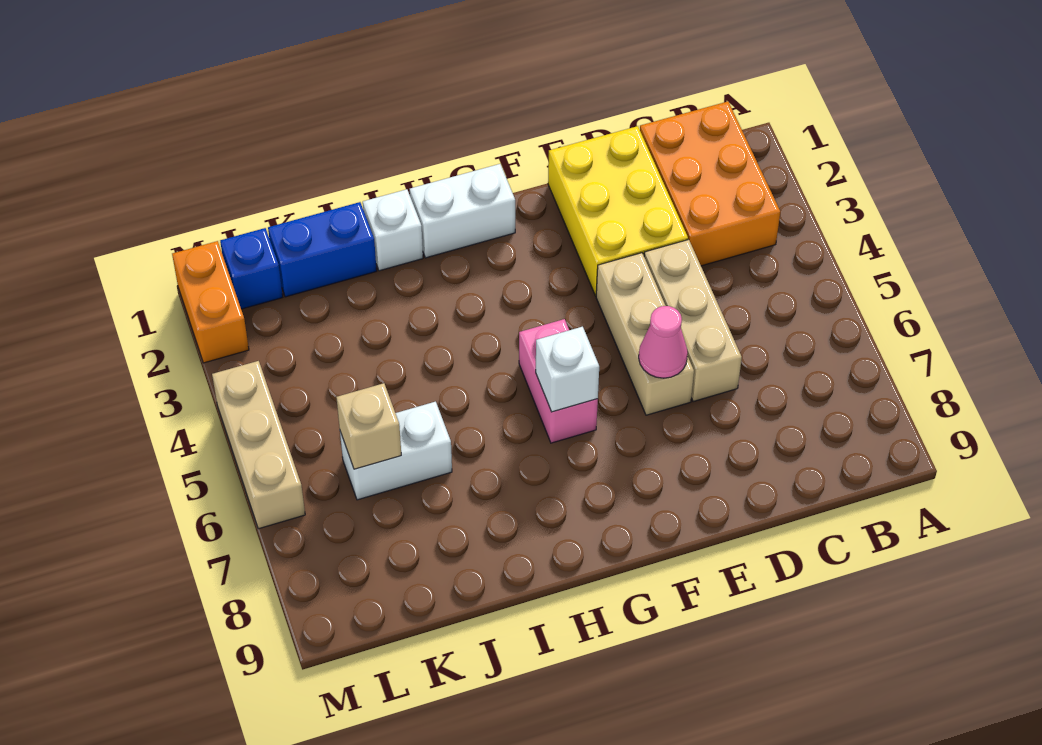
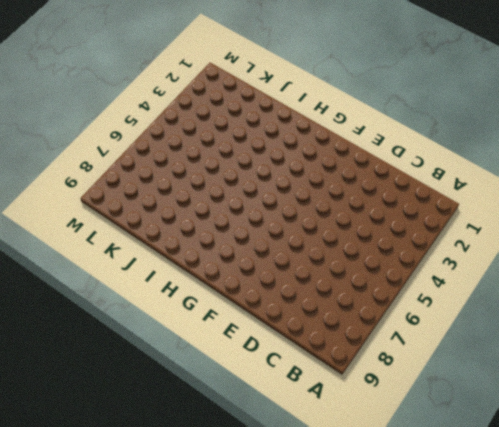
none -> orange 2x3 brick [640,102,780,266]
none -> yellow 2x3 brick [548,126,688,296]
none -> tan 1x3 brick [644,240,742,402]

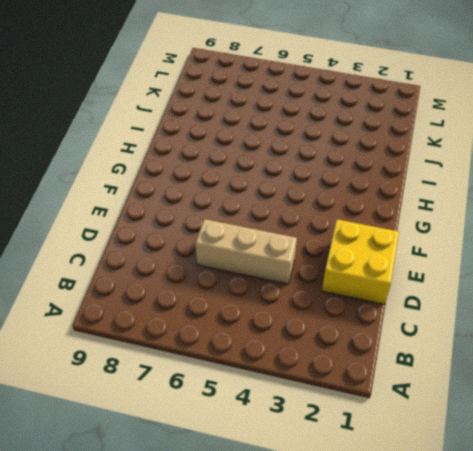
yellow 2x2 brick [322,219,399,304] -> yellow 2x3 brick [548,126,688,296]
none -> orange 2x3 brick [640,102,780,266]
none -> tan 1x3 brick [596,253,694,415]
none -> white 1x2 brick [410,164,515,258]

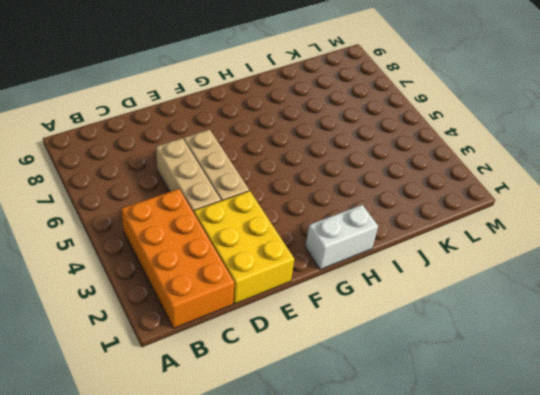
orange 2x4 brick [121,189,234,328] -> orange 2x3 brick [640,102,780,266]
none -> pink 1x2 brick [519,319,598,443]
none -> white 1x1 brick [363,189,423,271]
none -> blue 1x2 brick [268,202,377,297]

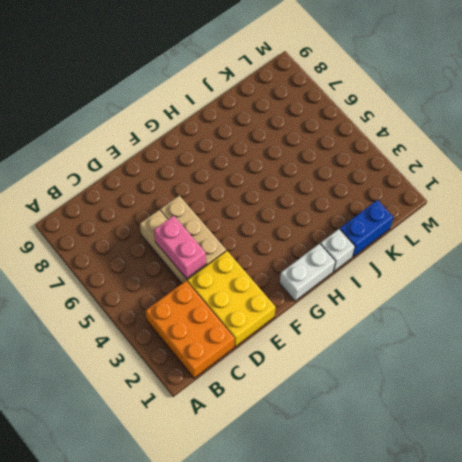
pink 1x2 brick [154,216,206,279] -> pink 1x2 brick moved to [519,319,598,443]
none -> white 1x2 brick [340,402,452,500]
none -> blue 1x1 brick [220,228,283,309]
none -> orange 1x2 brick [172,241,249,363]

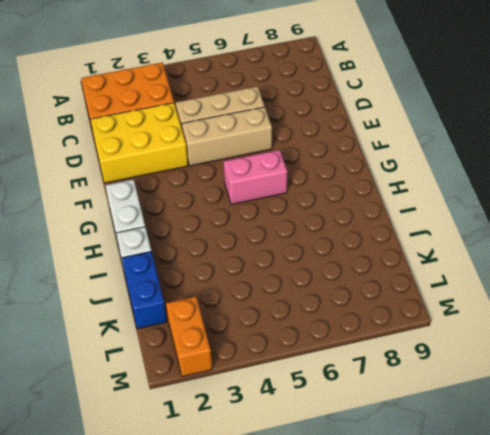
orange 1x2 brick [166,297,212,376] -> orange 1x2 brick turned to [172,241,249,363]
none -> white 1x2 brick [340,402,452,500]
none -> blue 1x1 brick [220,228,283,309]
none -> tan 1x3 brick [212,361,305,529]

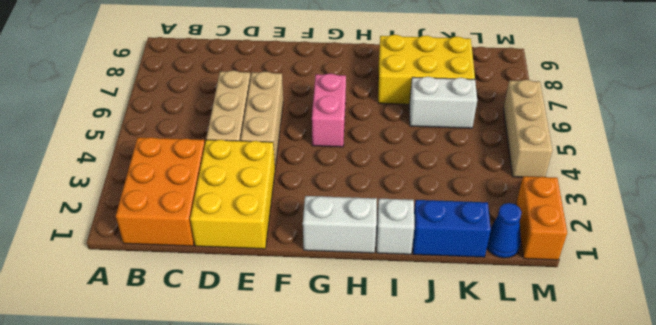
yellow 2x3 brick [378,35,475,104] -> none
blue 1x1 cone [487,203,522,258] -> blue 1x1 brick [220,228,283,309]
none -> pink 1x1 cone [639,306,688,378]
none -> white 1x1 brick [536,327,599,412]
none -> tan 1x1 brick [336,383,401,469]

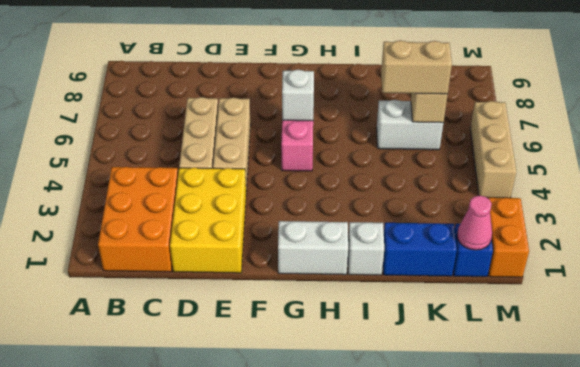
tan 1x2 brick [381,40,452,94] -> none
pink 1x1 cone [457,195,492,250] -> pink 1x1 cone moved to [639,306,688,378]

